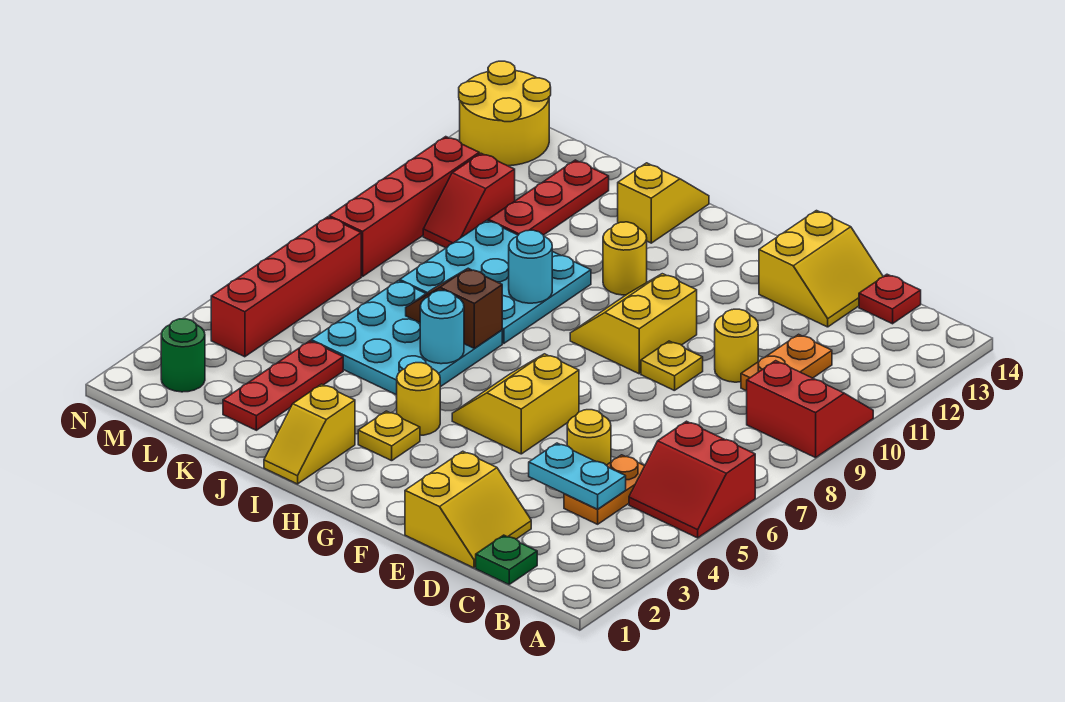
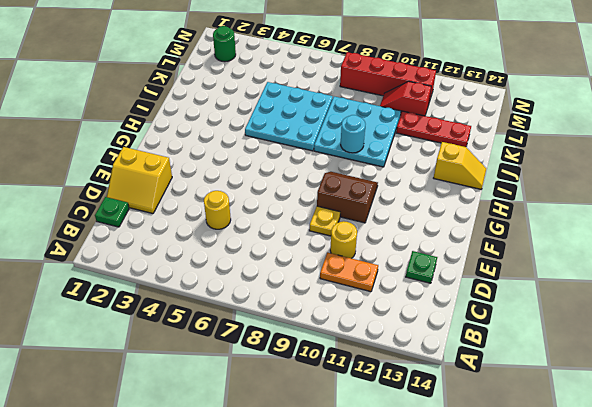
green 1x1 plate [406,251,437,283] -> yellow 2x2 slope [759,211,883,327]
brown 2x2 slope [317,172,378,223] -> yellow 2x2 slope [570,274,697,374]
none -> red 2x2 slope [629,421,755,538]
none -> red 2x2 slope [747,361,873,458]
none -> orange 1x2 plate [564,455,644,524]
none -> red 1x1 plate [859,274,921,324]

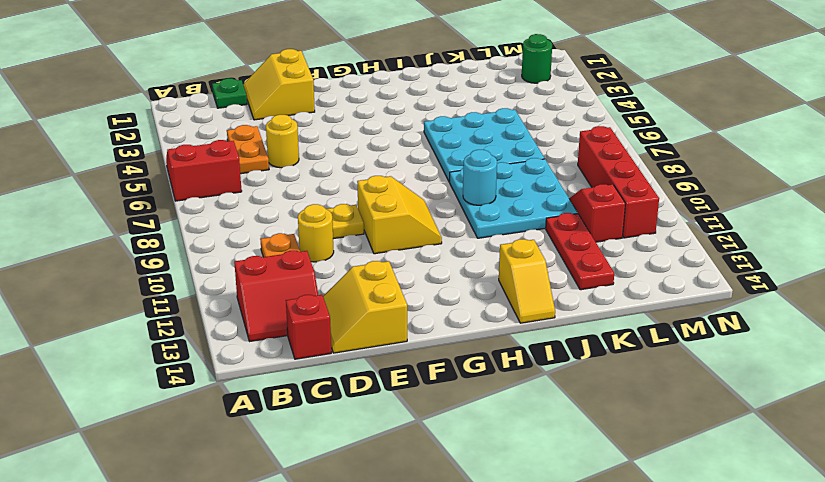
red 2x2 slope [234,251,318,341] -> red 2x2 slope moved to [747,361,873,458]
red 1x1 brick [286,295,331,359] -> red 1x1 plate [859,274,921,324]
none -> yellow 2x2 slope [452,354,579,454]
none -> yellow 1x1 plate [358,411,420,461]
none -> yellow 1x1 round brick [397,363,440,435]
none -> yellow 1x1 round brick [603,222,647,295]

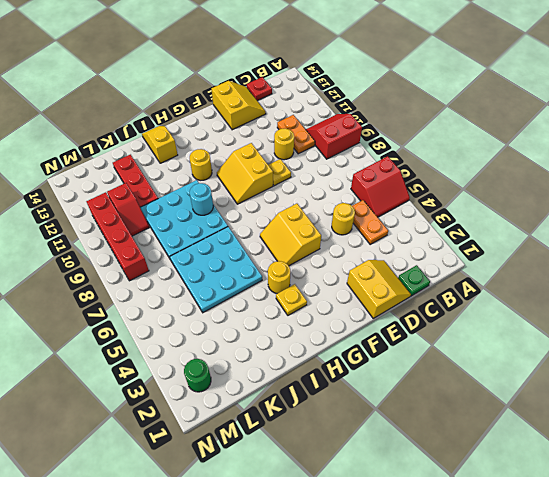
none -> yellow 1x2 slope [264,384,355,484]
none -> red 1x3 plate [223,341,343,430]
none -> red 1x4 brick [211,217,361,357]
none -> yellow 2x2 round brick [459,61,551,166]

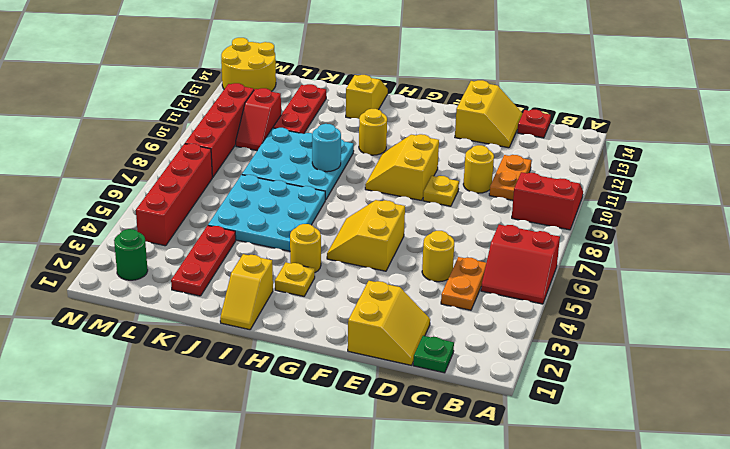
none -> cyan 1x2 plate [529,443,626,509]
none -> cyan 1x1 round brick [420,291,464,364]
none -> brown 1x2 slope [406,268,502,349]

